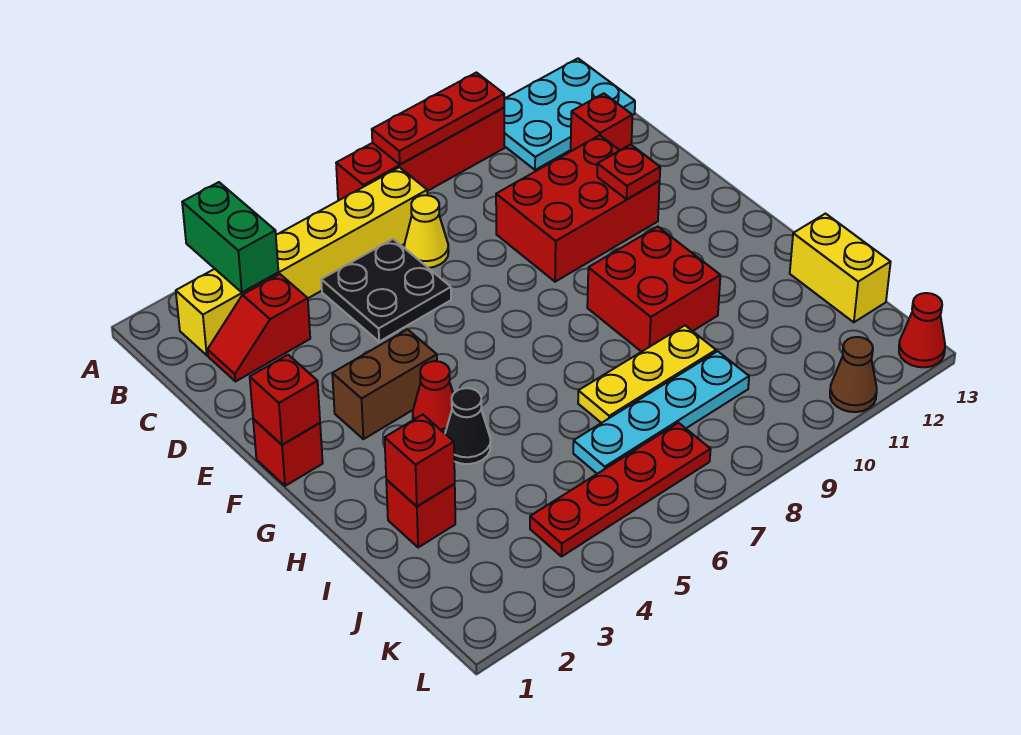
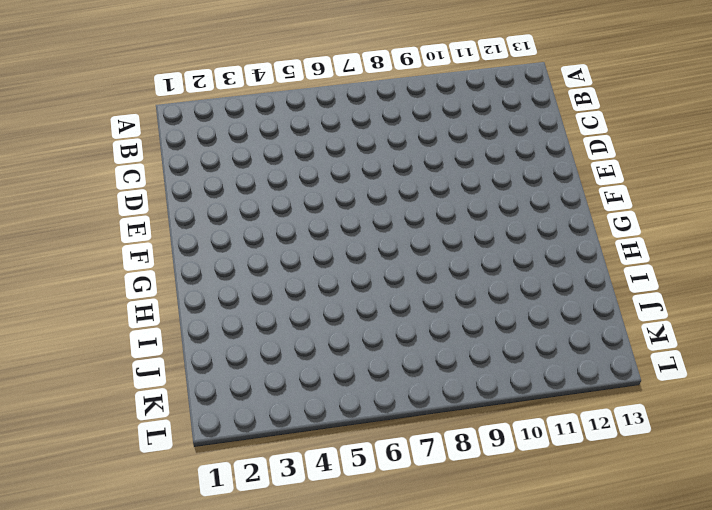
none -> red 1x4 brick [336,108,504,201]
none -> cyan 2x3 plate [504,59,635,170]
none -> yellow 1x6 brick [176,167,427,355]

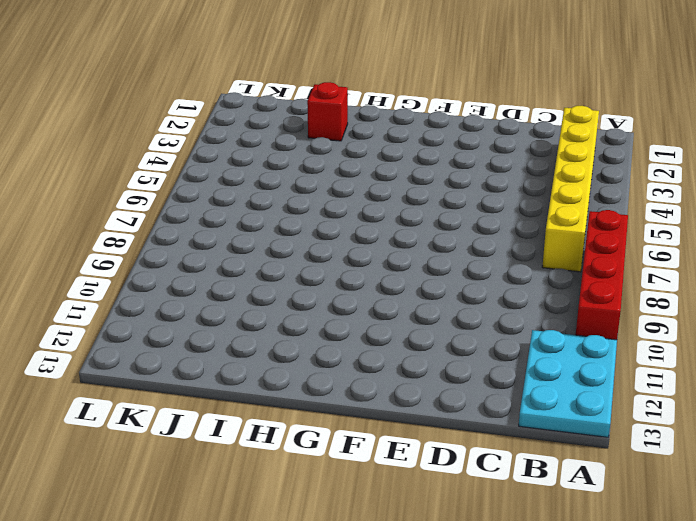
none -> red 1x2 slope [208,274,310,382]
none -> black 2x2 plate [321,239,451,342]
none -> yellow 1x1 cone [404,195,449,268]

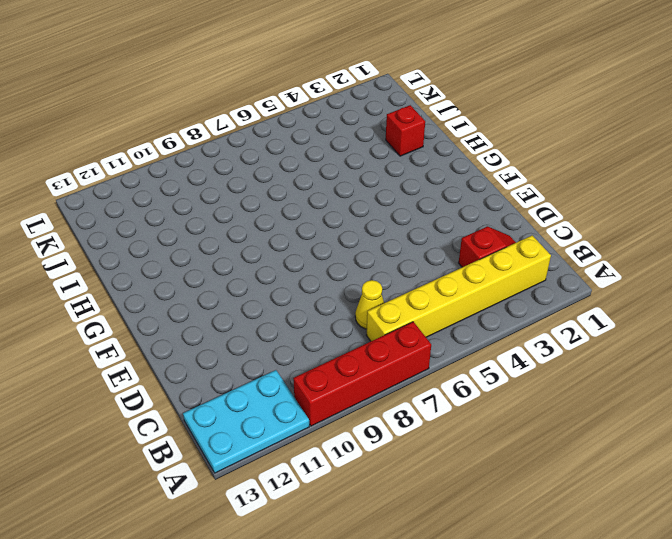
none -> black 2x2 plate [321,239,451,342]
none -> red 1x1 brick [571,93,632,151]
none -> red 2x3 brick [496,135,660,282]

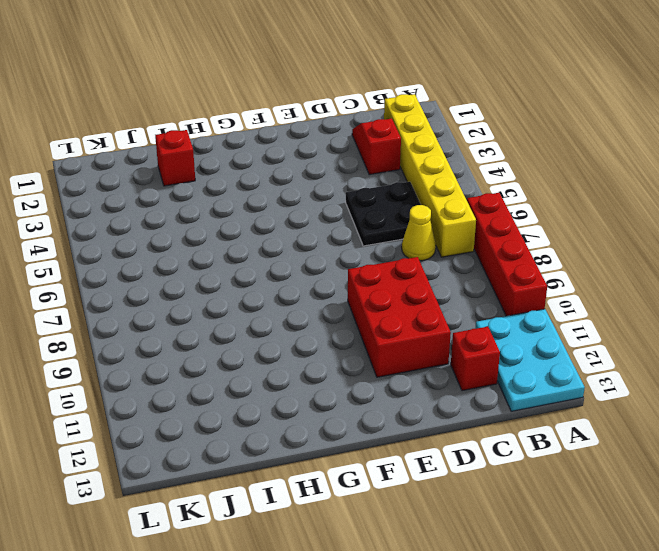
none -> red 1x1 brick [253,419,323,486]
none -> brown 1x2 brick [332,329,437,439]
none -> red 1x1 cone [413,361,453,433]

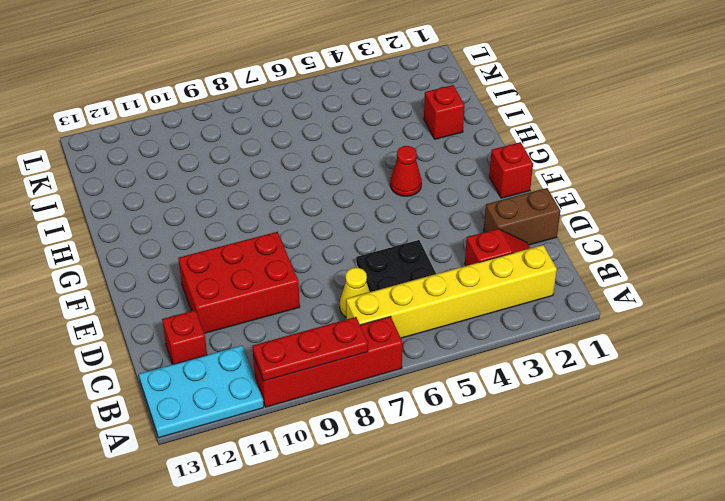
brown 1x2 brick [484,188,560,245] -> brown 1x2 brick moved to [332,329,437,439]
none -> red 2x2 brick [587,227,720,352]
none -> black 1x1 cone [445,388,491,464]
none -> yellow 1x3 plate [578,326,716,423]

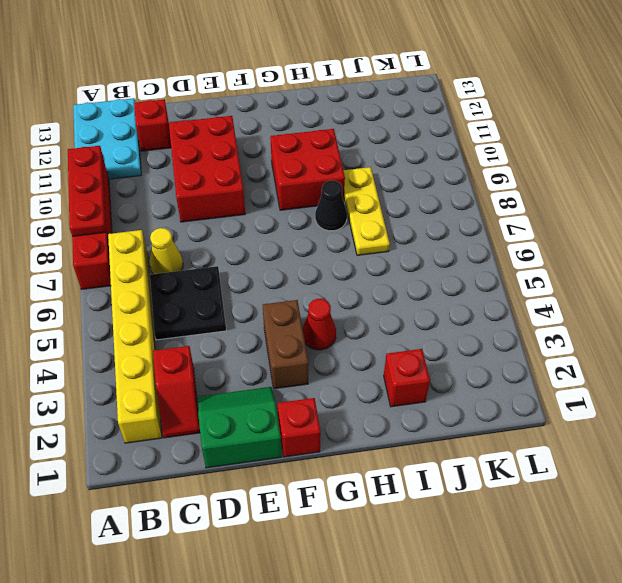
green 2x2 slope [198,387,282,468] -> none
black 1x1 cone [315,180,347,231] -> black 1x1 cone moved to [445,388,491,464]
none -> yellow 1x2 brick [790,214,891,322]
none -> cyan 1x4 plate [573,351,749,474]
none -> red 1x4 plate [530,423,711,556]

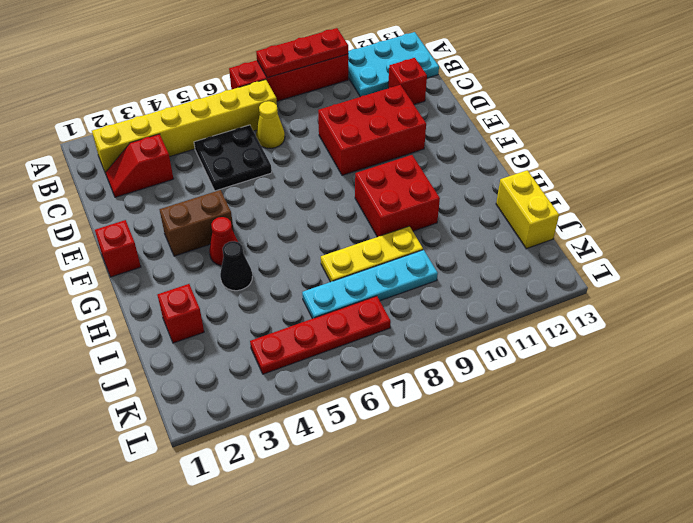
none -> brown 1x1 cone [830,337,877,412]
none -> red 1x1 cone [899,293,945,367]
none -> green 1x2 brick [182,182,278,292]

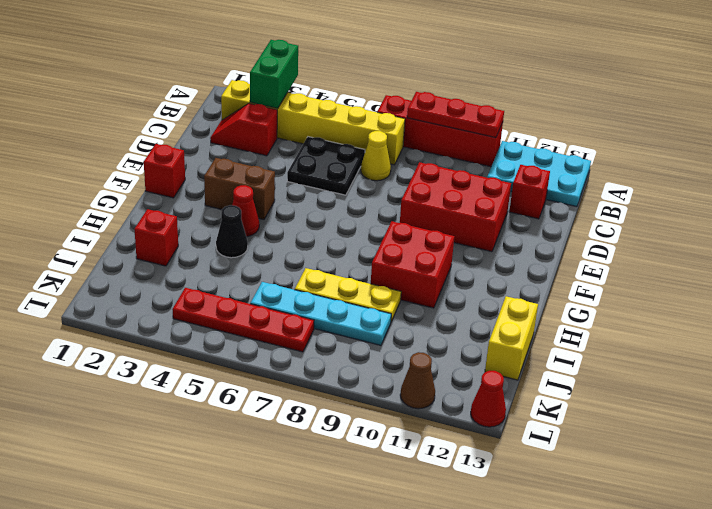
none -> red 1x1 plate [597,145,660,199]
none -> red 1x1 brick [250,355,320,445]
none -> red 1x1 brick [385,415,455,506]

